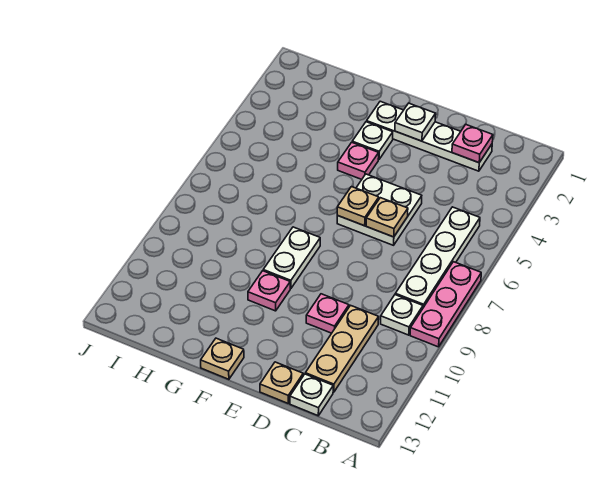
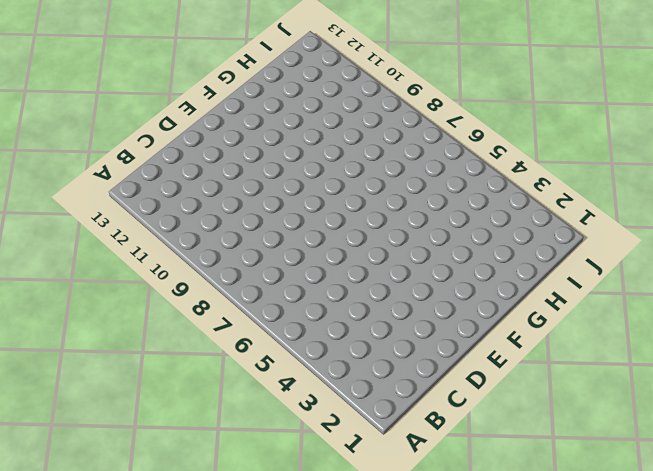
none -> pink 1x3 plate [410,262,481,347]
none -> white 1x4 plate [395,207,480,308]
none -> white 1x1 plate [381,295,423,335]

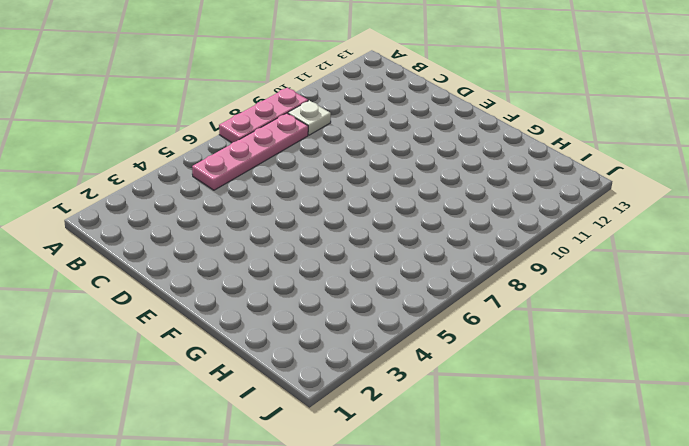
pink 1x4 plate [192,113,308,190] -> white 1x4 plate [395,207,480,308]
none -> white 1x4 plate [367,101,492,171]
none -> tan 1x3 plate [305,305,379,392]
none -> white 1x1 plate [290,374,333,416]

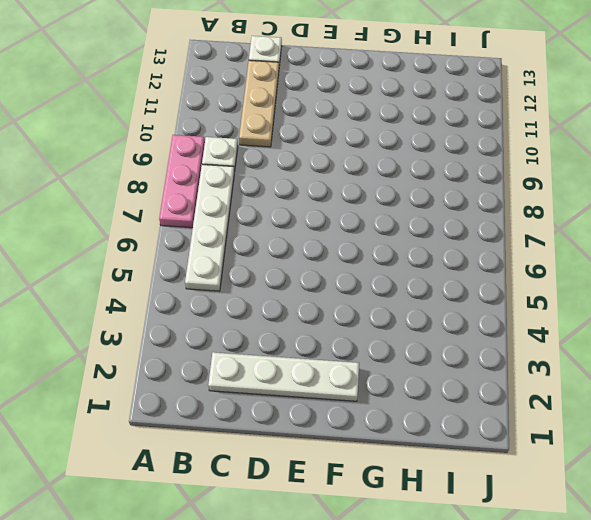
none -> white 2x2 plate [337,174,422,245]
none -> pink 1x1 plate [306,294,349,333]
none -> tan 1x1 plate [260,362,303,403]

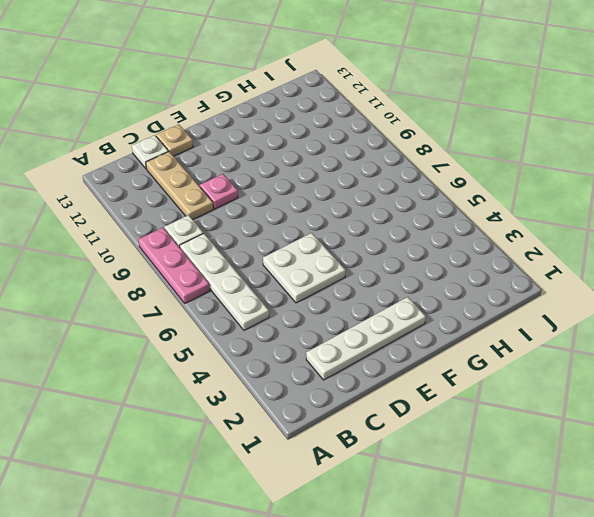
none -> white 1x1 plate [352,122,393,160]
none -> pink 1x1 plate [338,142,379,179]
none -> white 1x2 plate [263,227,320,289]

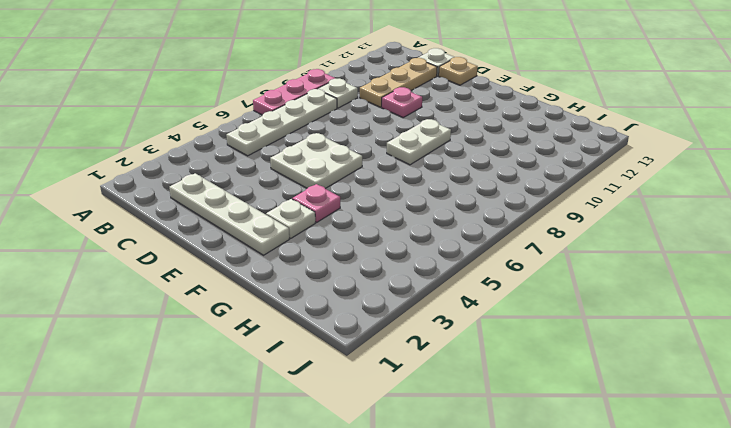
none -> pink 1x1 plate [248,271,290,311]
none -> tan 1x1 plate [201,338,244,379]
none -> pink 1x1 plate [452,124,493,163]

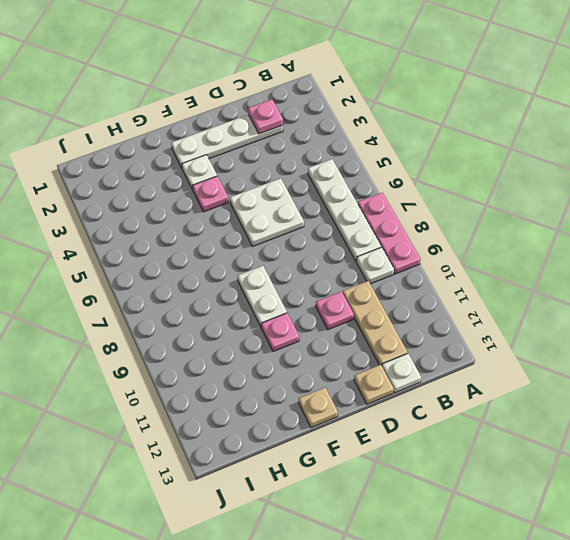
none -> tan 1x1 plate [366,198,408,237]
none -> white 1x1 plate [395,103,436,141]
none -> tan 1x1 plate [337,187,379,226]

